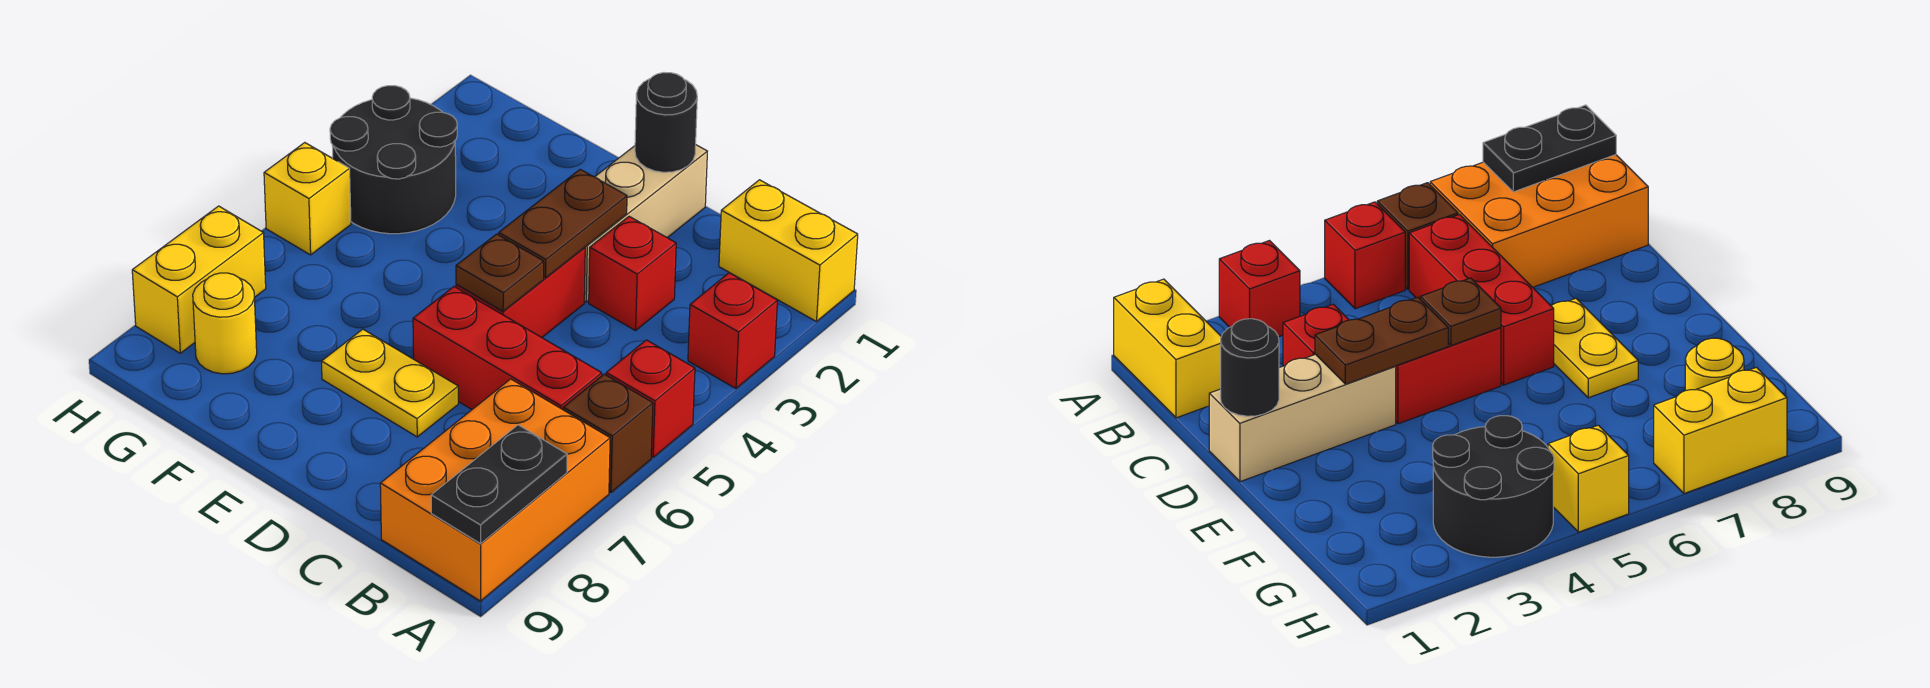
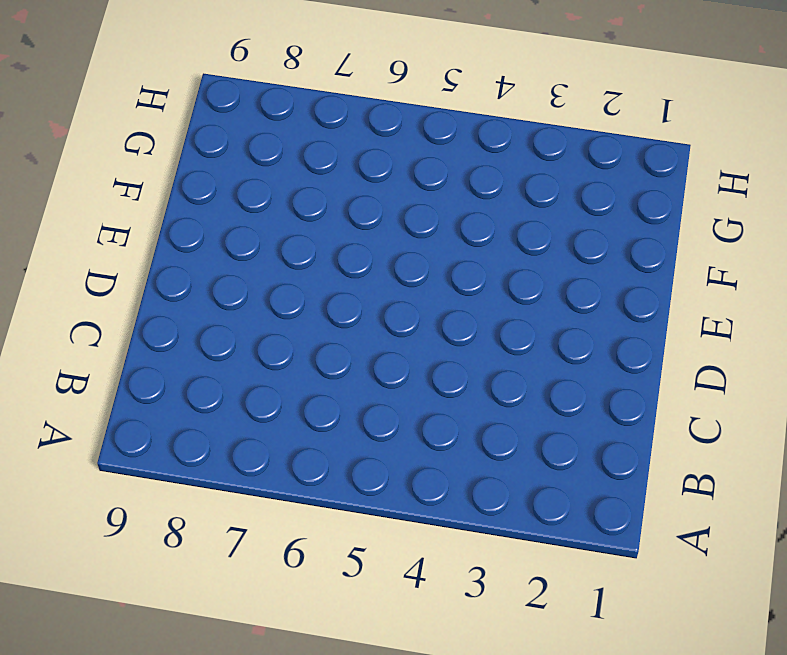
none -> yellow 1x2 brick [719,180,858,322]
none -> red 1x1 brick [688,273,778,389]
none -> red 1x1 brick [606,340,695,457]

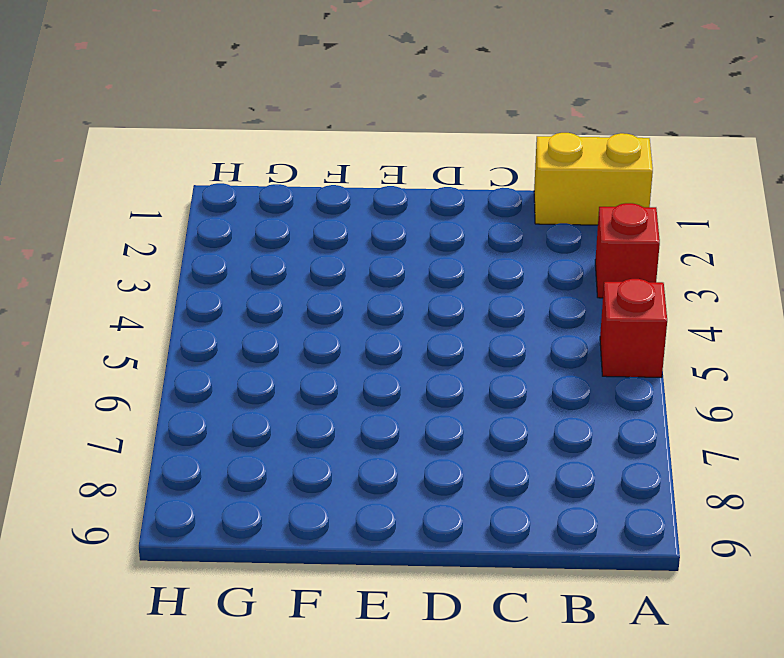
none -> brown 1x1 brick [563,374,653,493]
none -> orange 2x3 brick [380,379,610,601]
none -> red 1x3 brick [413,287,602,410]

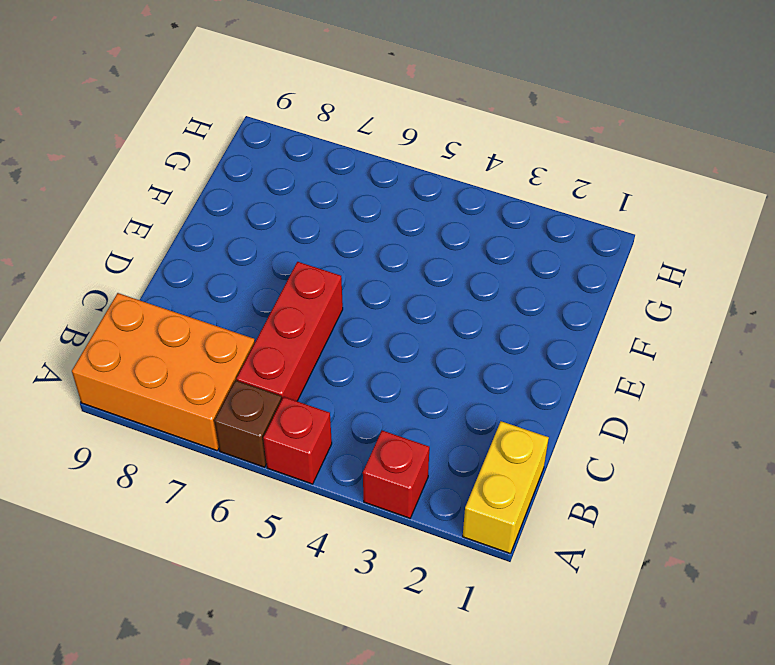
none -> red 1x1 brick [589,216,676,331]
none -> tan 1x3 brick [584,145,707,302]
none -> red 1x2 brick [456,248,585,337]

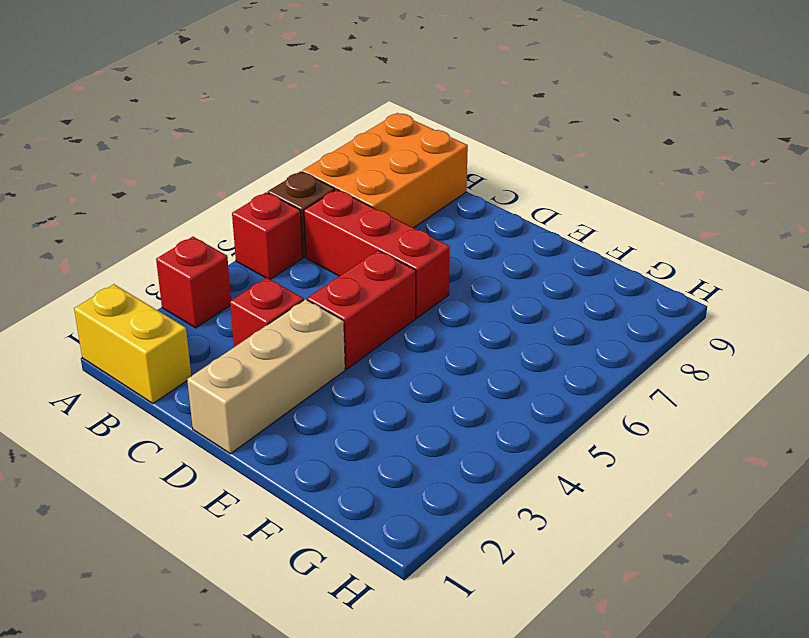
none -> yellow 1x2 plate [321,329,458,437]
none -> black 2x2 round brick [330,86,457,234]
none -> yellow 1x1 round brick [193,273,257,374]

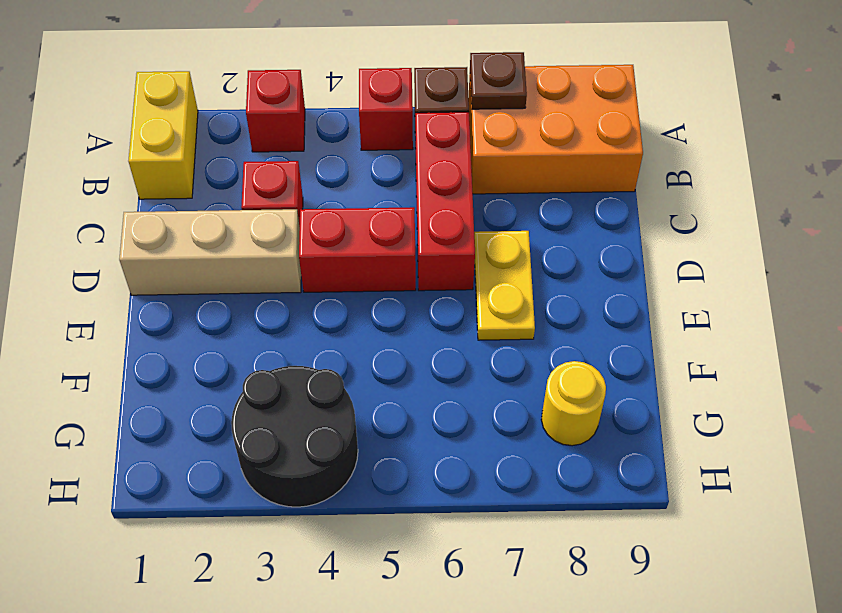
brown 1x1 plate [470,52,527,109] -> brown 1x1 plate moved to [456,234,544,311]
none -> yellow 1x1 brick [264,143,351,255]
none -> yellow 1x2 brick [132,206,266,353]
none -> black 1x2 plate [431,425,567,544]

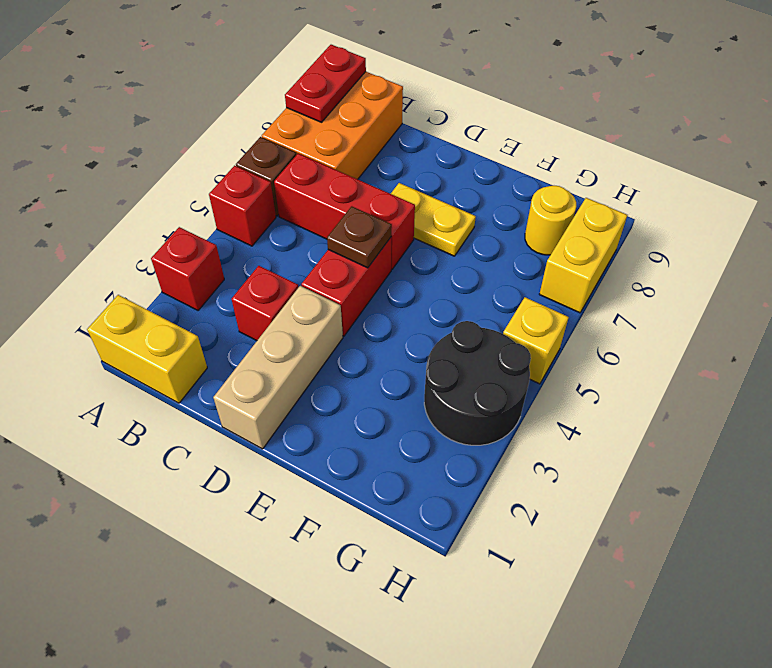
red 1x2 plate [285,45,366,122] -> black 1x2 plate [431,425,567,544]
none -> black 1x1 round brick [635,73,697,172]
none -> brown 1x2 plate [499,169,627,278]

